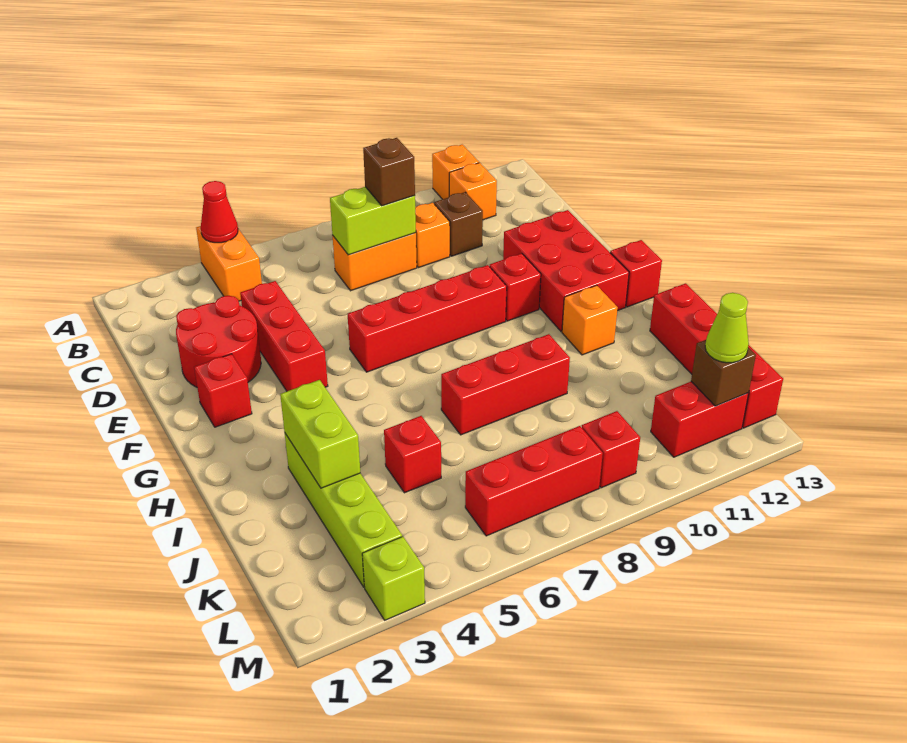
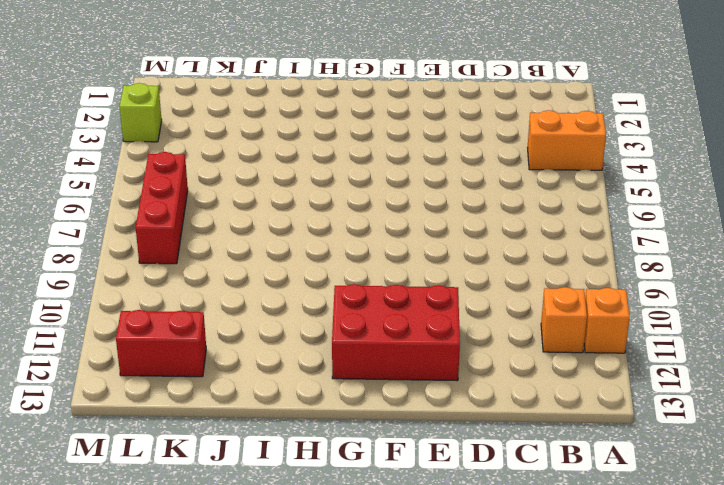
red 1x2 brick [116,310,206,377] -> red 1x2 brick turned to [651,382,749,457]
none -> orange 1x2 brick [333,233,417,291]
none -> orange 1x1 brick [415,203,450,268]
none -> brown 1x1 brick [434,192,483,256]

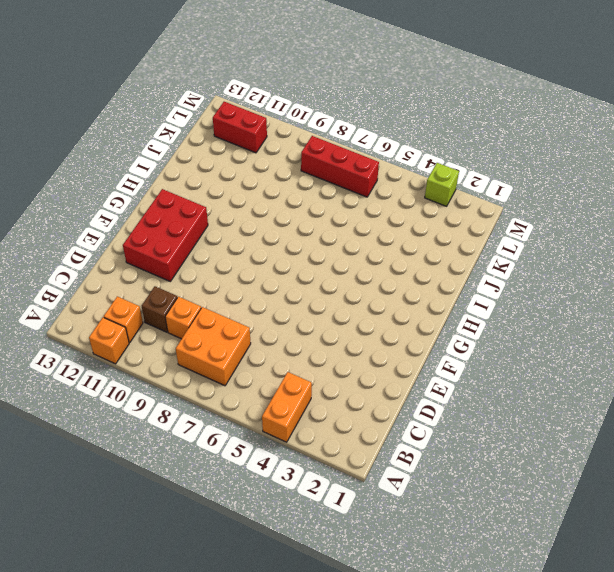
orange 2x2 brick [176,307,251,386] -> orange 1x2 brick [333,233,417,291]
none -> red 2x2 round brick [176,296,261,387]
none -> red 1x3 brick [240,281,328,391]
none -> red 1x1 brick [194,354,252,427]

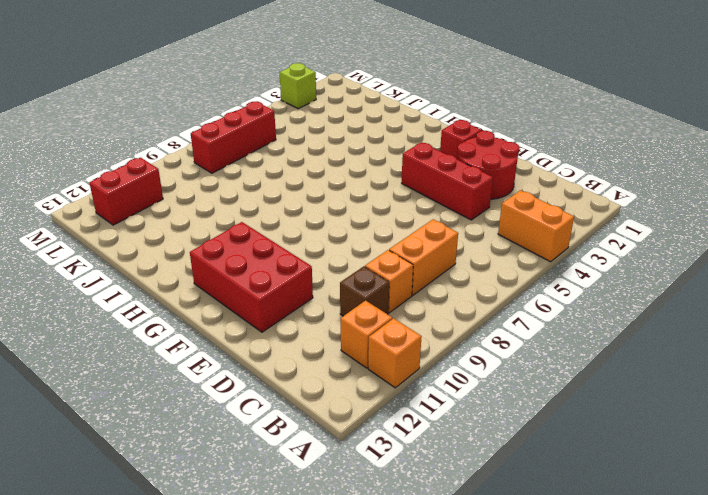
none -> red 1x4 brick [347,265,507,372]
none -> red 1x1 brick [490,253,541,321]
none -> red 1x1 brick [610,240,662,307]

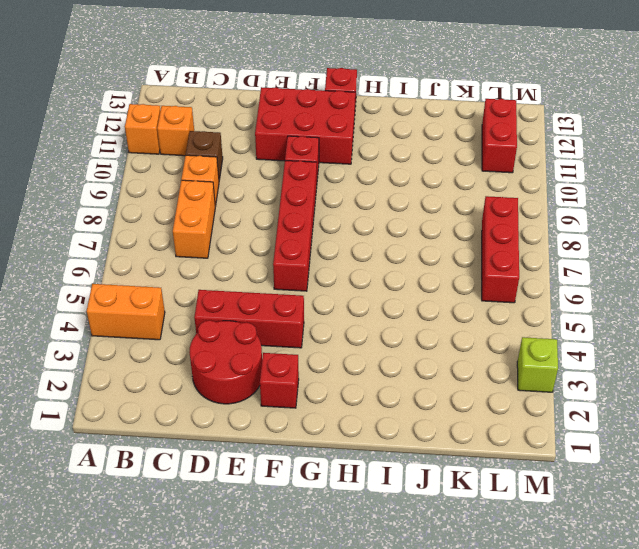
none -> orange 1x1 brick [562,285,618,355]
none -> lime 1x4 brick [285,434,402,587]
none -> red 1x3 brick [441,334,570,435]

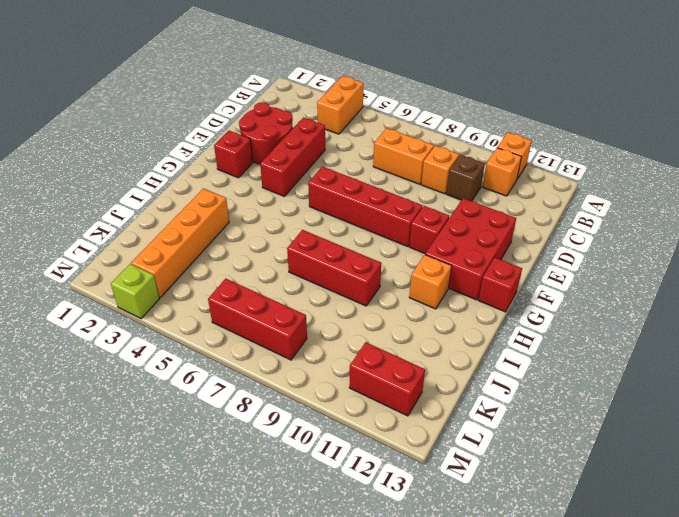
orange 1x4 brick [131,189,229,297] -> lime 1x4 brick [285,434,402,587]
none -> red 1x4 brick [650,283,783,428]
none -> red 1x1 brick [384,416,441,493]
none -> red 1x1 brick [582,411,640,488]

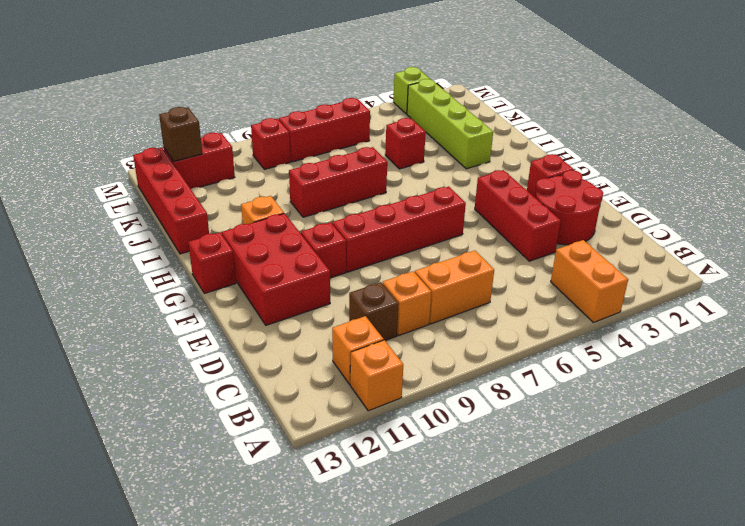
none -> red 1x1 cone [201,181,238,243]
none -> lime 1x2 brick [330,187,416,255]
none -> lime 1x2 brick [280,380,360,488]

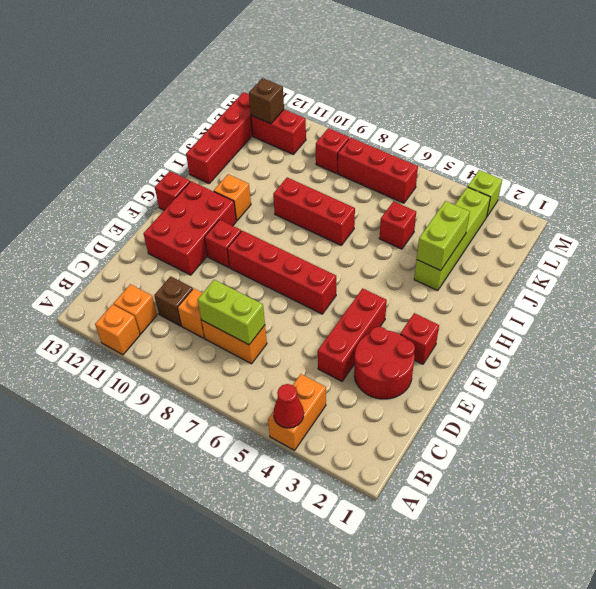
none -> brown 1x1 brick [363,138,415,206]
none -> lime 1x1 cone [705,293,749,363]

